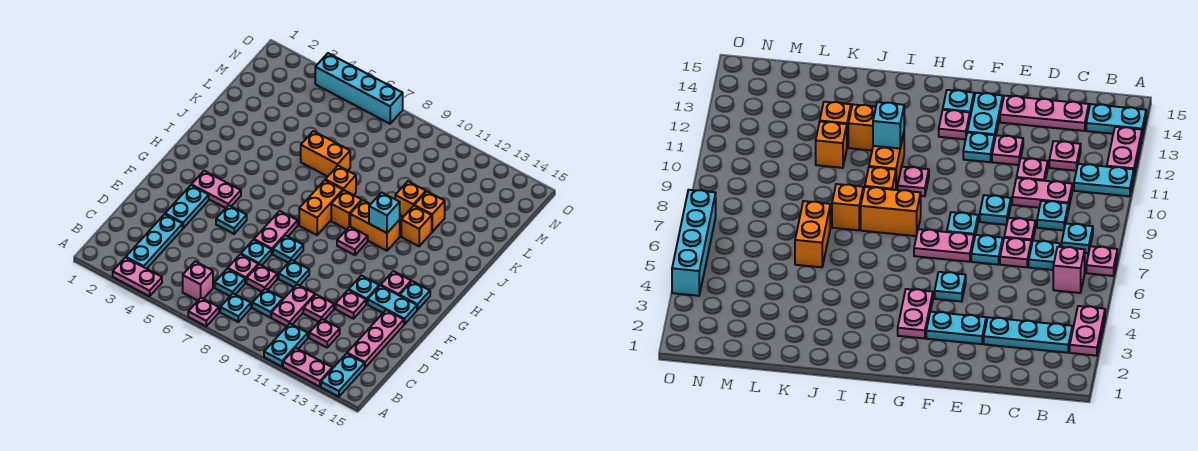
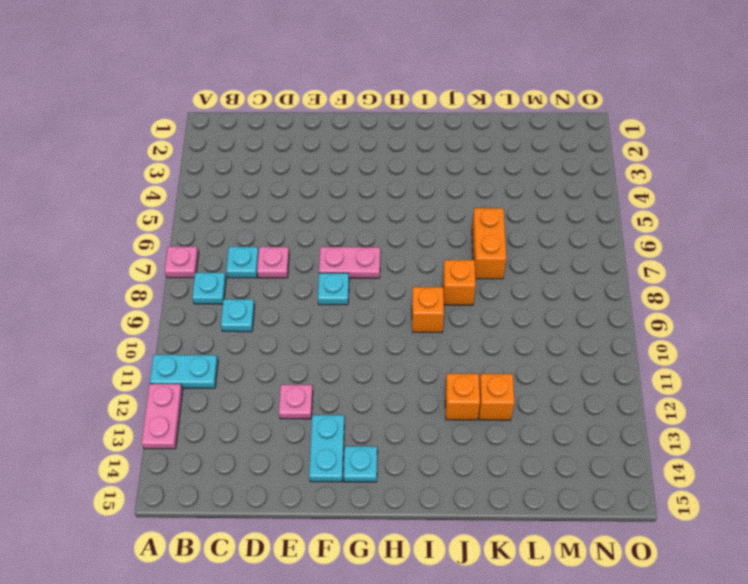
none -> pink 1x2 plate [113,257,162,296]
none -> cyan 1x2 plate [321,354,365,397]
none -> cyan 1x3 plate [126,214,183,269]
none -> pink 1x1 brick [183,261,213,301]

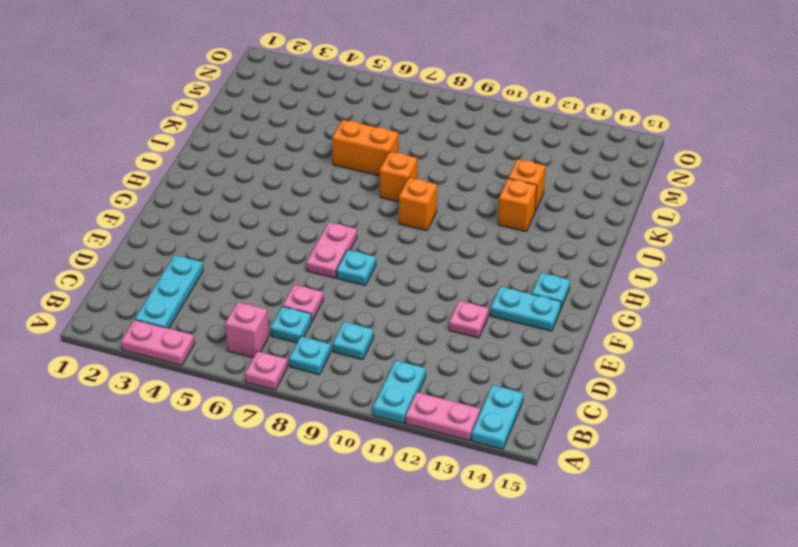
none -> pink 1x2 plate [271,284,315,326]
none -> pink 1x1 plate [309,319,340,347]
none -> pink 1x3 plate [347,310,404,368]
none -> pink 1x1 plate [247,264,277,292]

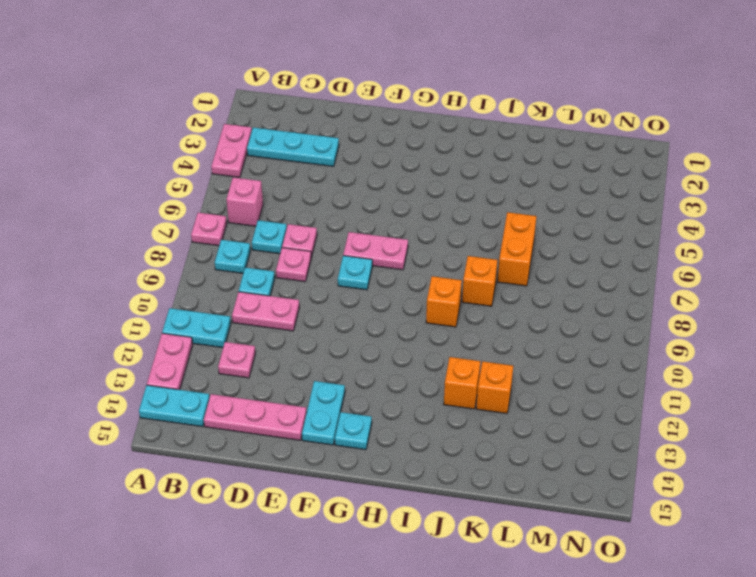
none -> pink 1x1 plate [303,295,334,322]
none -> cyan 1x2 plate [165,185,209,228]
none -> cyan 1x1 plate [241,240,271,265]
none -> cyan 1x1 plate [279,260,309,287]

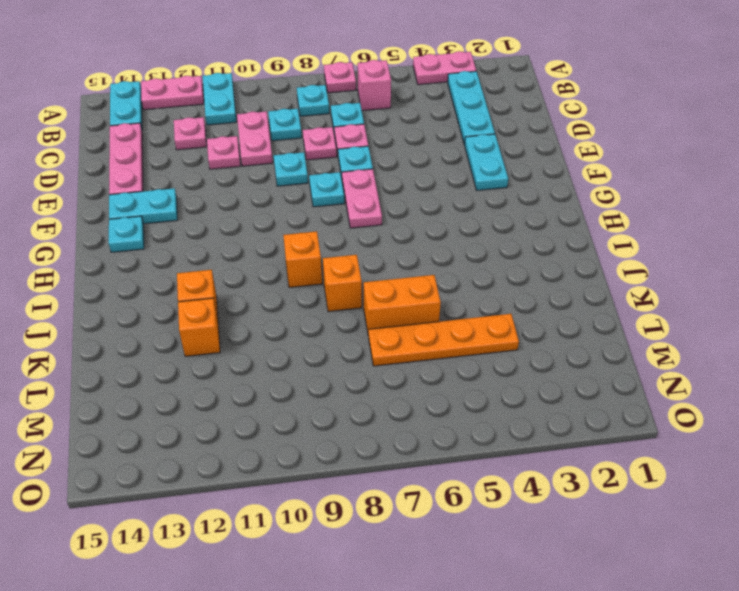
orange 1x4 plate [369,314,519,366] -> none
none -> pink 1x1 plate [336,290,366,319]
none -> cyan 1x1 plate [216,205,247,234]
none -> cyan 1x1 plate [349,276,379,304]
none -> pink 1x2 plate [192,171,241,208]

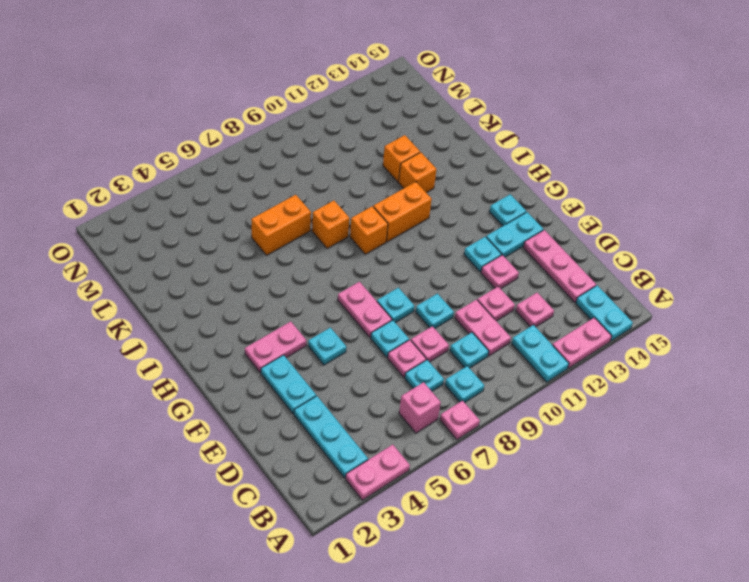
none -> pink 1x1 plate [381,271,411,296]
none -> orange 1x2 brick [299,180,343,235]
none -> pink 1x1 plate [337,226,368,255]
none -> orange 1x1 brick [395,181,426,217]

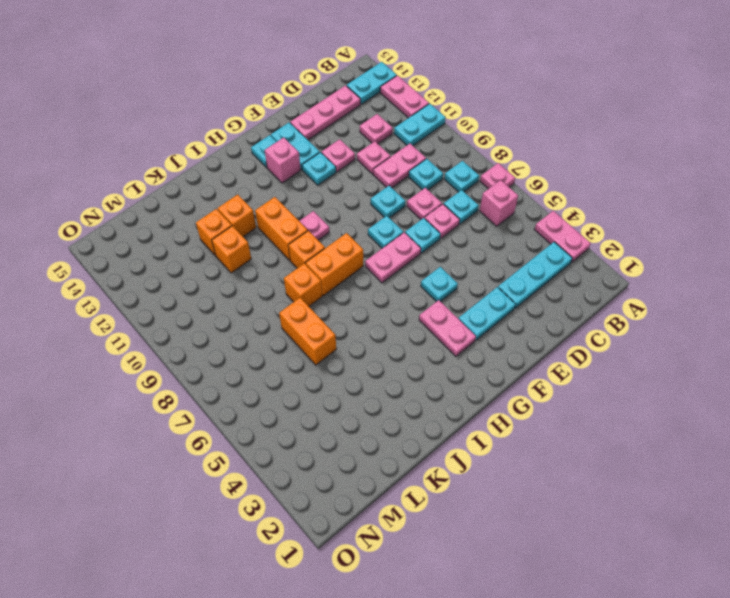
pink 1x1 brick [265,137,301,183] -> pink 1x1 plate [381,271,411,296]
none -> cyan 1x4 brick [315,53,403,124]
none -> cyan 1x1 brick [369,192,400,233]

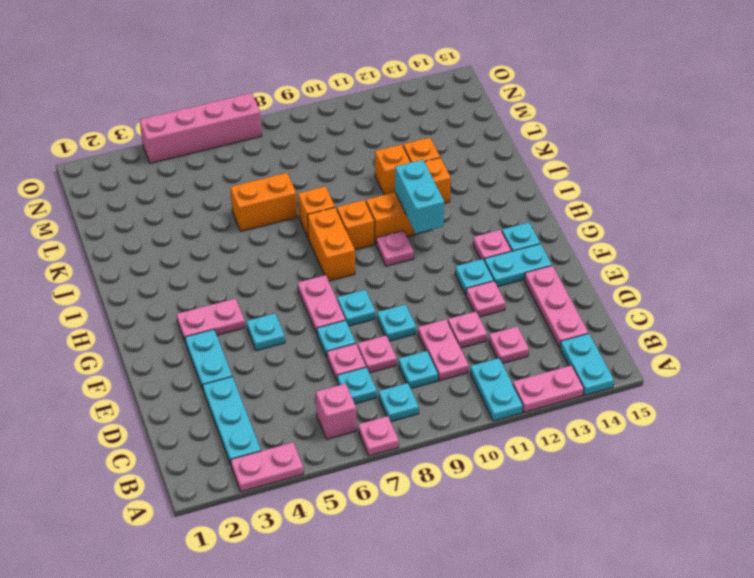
cyan 1x2 brick [395,160,444,234] -> cyan 1x1 brick [369,192,400,233]
pink 1x4 brick [140,93,262,163] -> cyan 1x4 brick [315,53,403,124]

